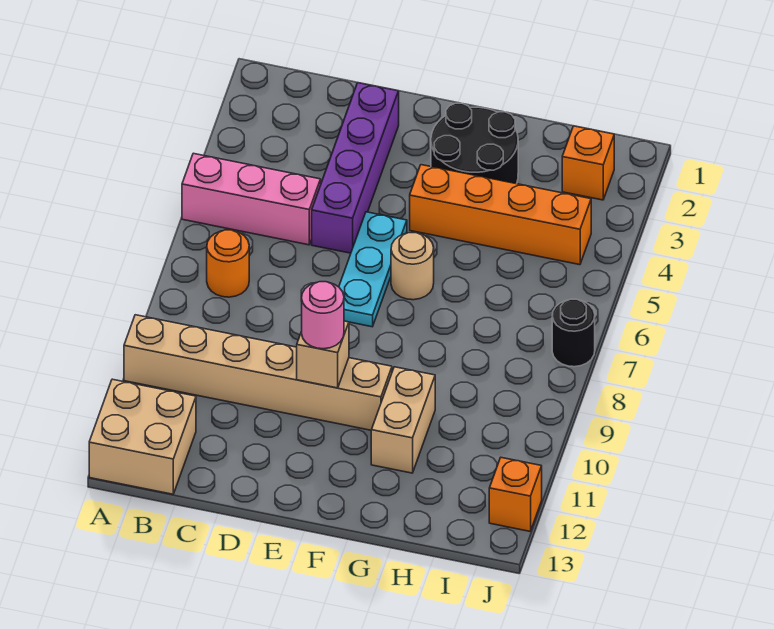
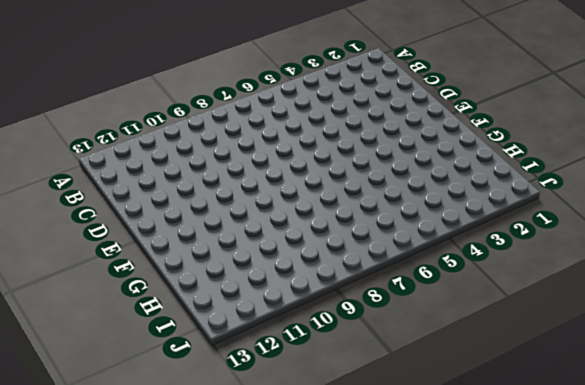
none -> pink 1x3 brick [182,153,321,245]
none -> tan 1x6 brick [124,315,392,430]
none -> tan 2x2 brick [89,379,196,494]

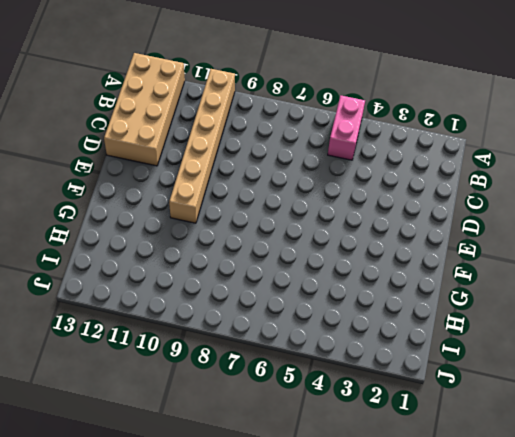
pink 1x2 brick [328,96,365,160] -> pink 1x3 brick [182,153,321,245]
tan 2x4 brick [104,53,185,166] -> tan 2x2 brick [89,379,196,494]
none -> orange 1x1 round brick [207,230,249,297]
none -> purple 1x4 brick [312,83,399,253]
none -> cyan 1x3 plate [339,212,407,327]

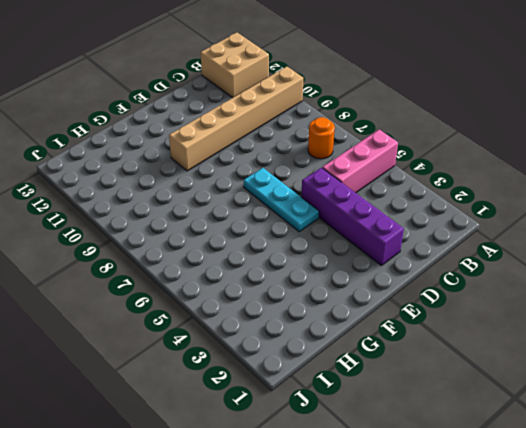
none -> black 2x2 round brick [431,103,518,184]
none -> orange 1x4 brick [410,165,591,265]
none -> tan 1x1 round brick [391,233,434,300]

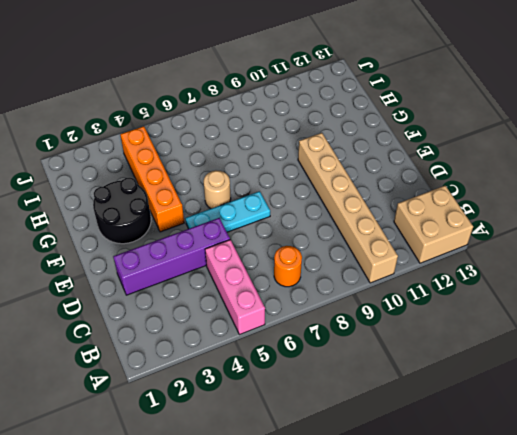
none -> tan 1x2 brick [371,367,435,473]
none -> orange 1x1 brick [562,126,614,200]
none -> black 1x1 round brick [552,299,595,367]

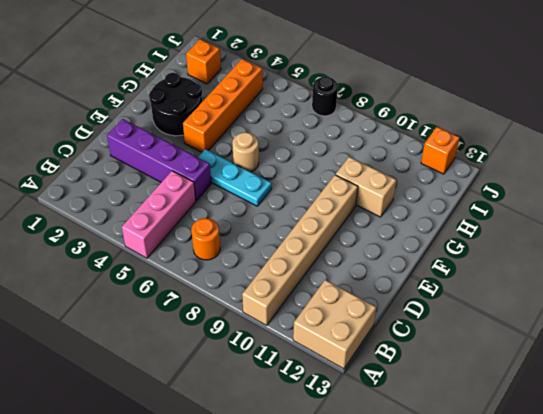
none -> tan 1x1 brick [297,321,349,388]
none -> pink 1x1 round brick [302,282,344,349]

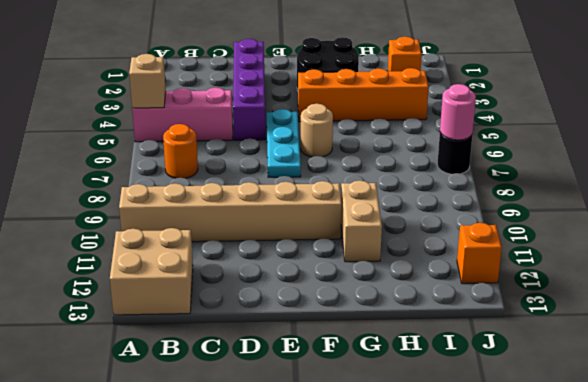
tan 1x1 brick [129,54,166,108] -> tan 1x1 brick moved to [297,321,349,388]
pink 1x1 round brick [440,84,476,140] -> pink 1x1 round brick moved to [302,282,344,349]

